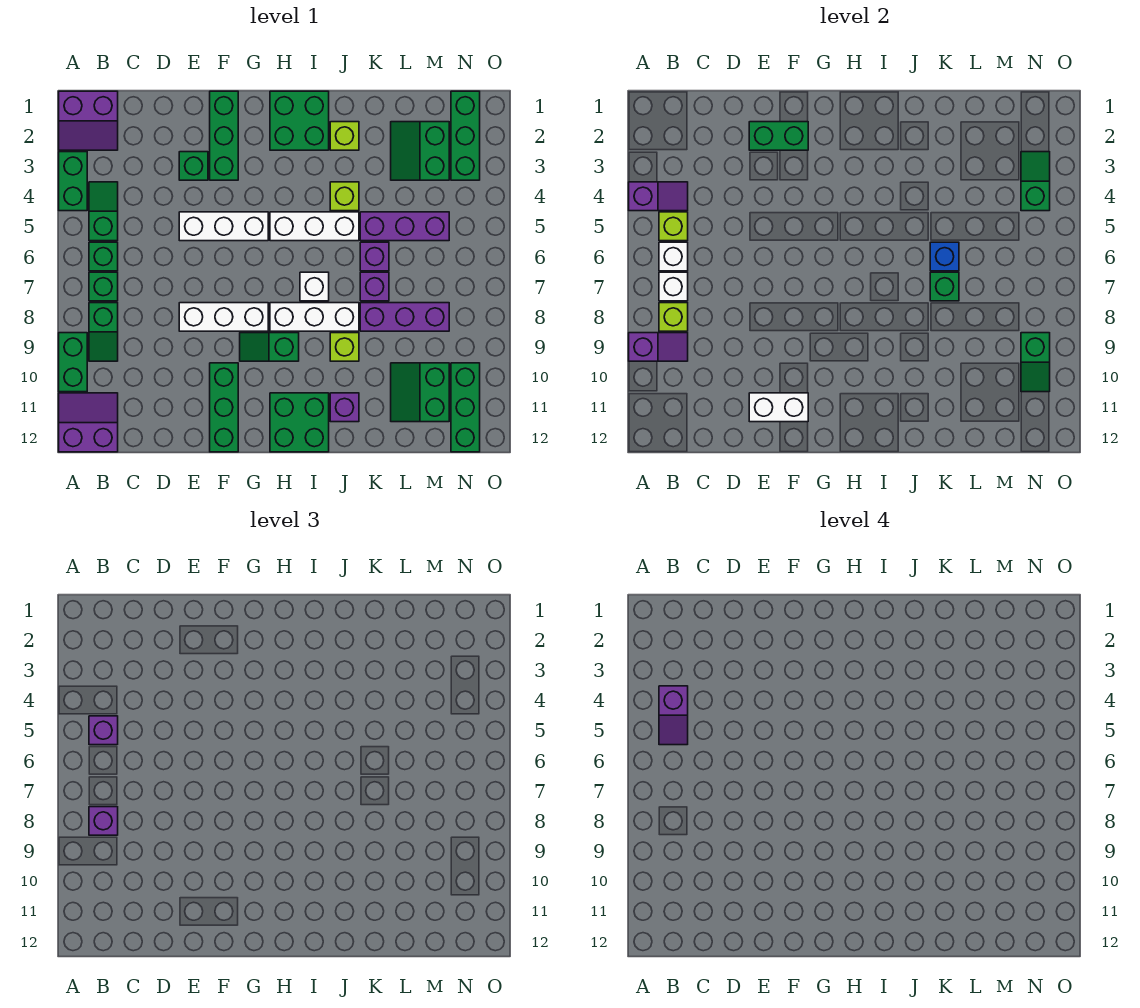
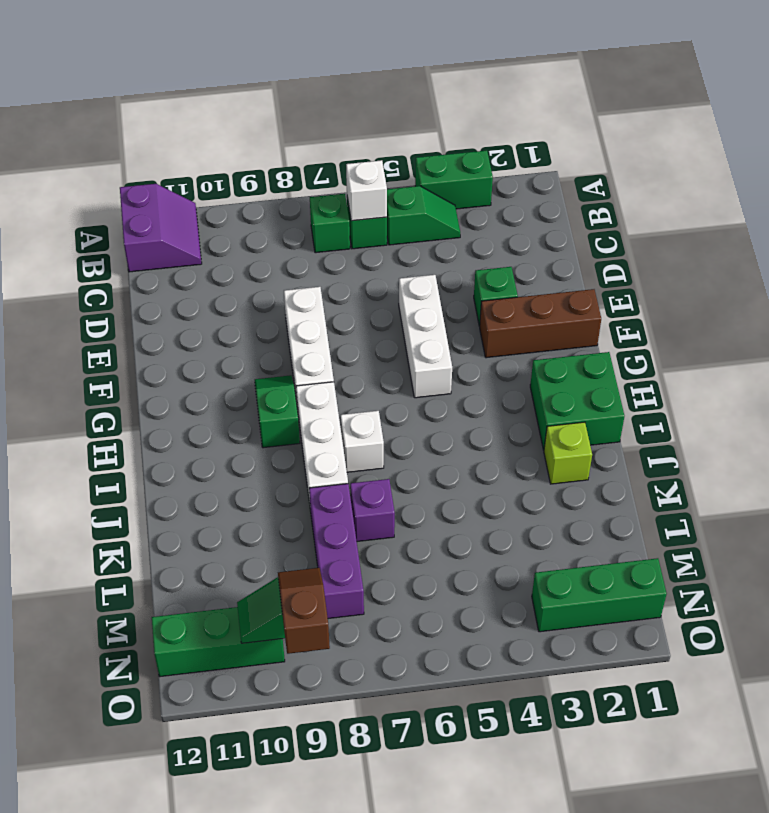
brown 1x3 brick [480,289,601,358] -> green 1x3 brick [210,91,238,180]
brown 1x2 slope [278,568,330,654] -> none
none -> purple 2x2 slope [59,91,118,150]
none -> green 1x2 brick [59,333,87,392]
none -> green 1x2 slope [89,303,118,361]
none -> green 1x3 brick [210,363,238,452]

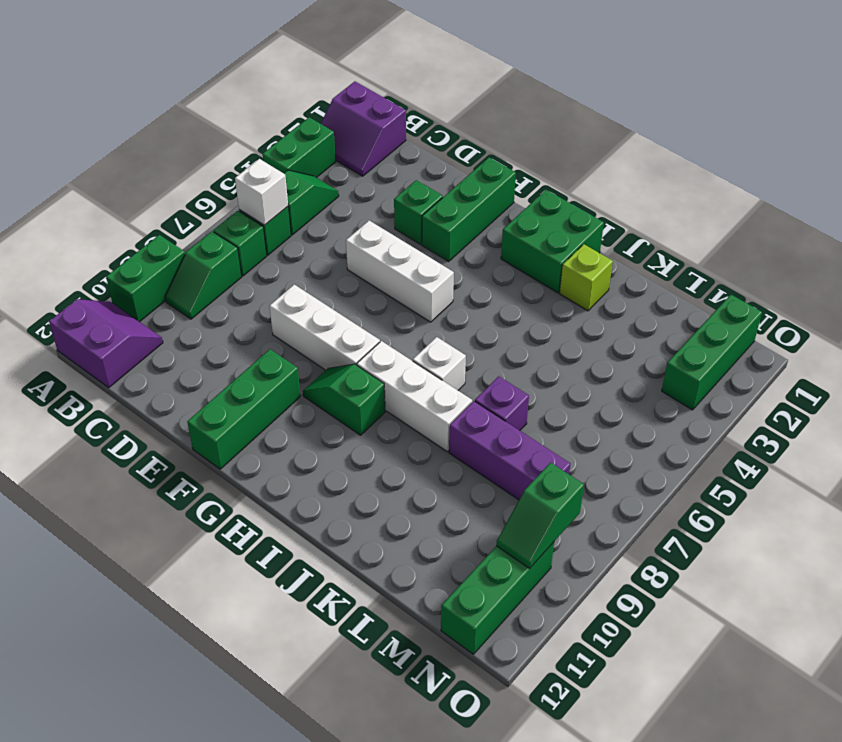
none -> white 1x3 brick [270,212,359,241]
none -> green 2x2 brick [270,393,329,452]
none -> lime 1x1 brick [330,182,359,211]
none -> lime 1x1 brick [330,333,359,361]

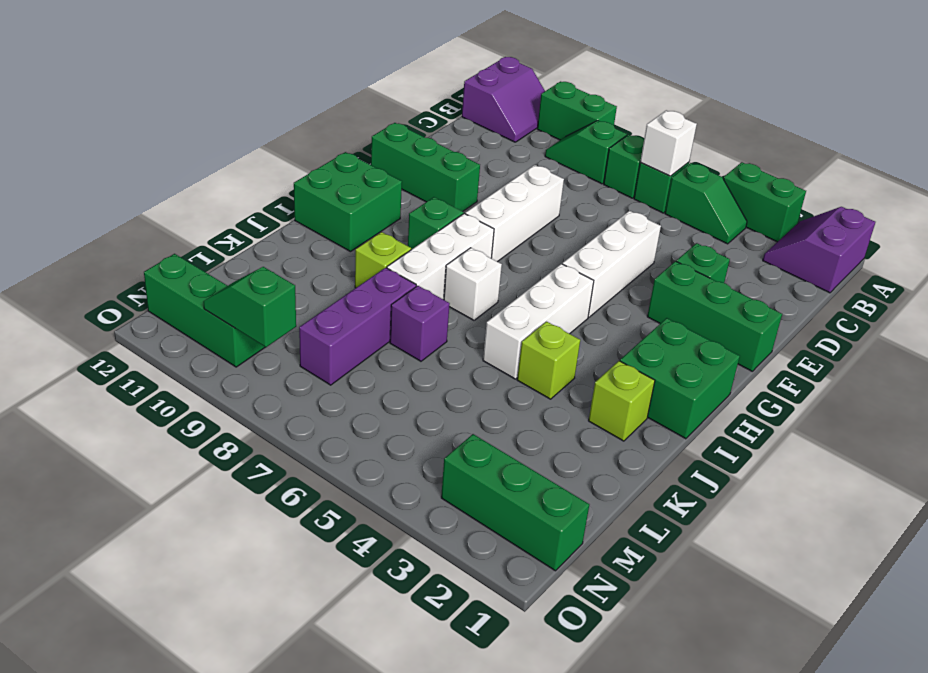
none -> purple 1x1 brick [330,393,359,422]
none -> purple 1x3 brick [360,212,449,241]
none -> purple 1x1 brick [360,242,389,271]
none -> green 2x2 slope [391,122,449,180]

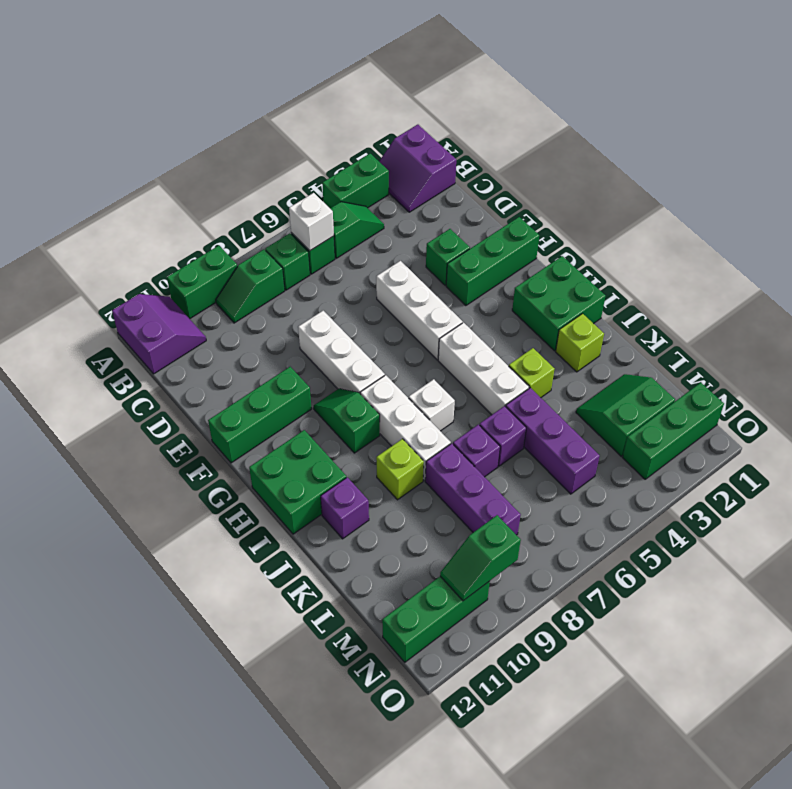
none -> green 2x2 slope [391,363,449,422]
none -> purple 1x2 slope [629,182,688,211]
none -> purple 1x2 slope [629,333,688,361]
none -> lime 1x1 brick [659,212,688,241]

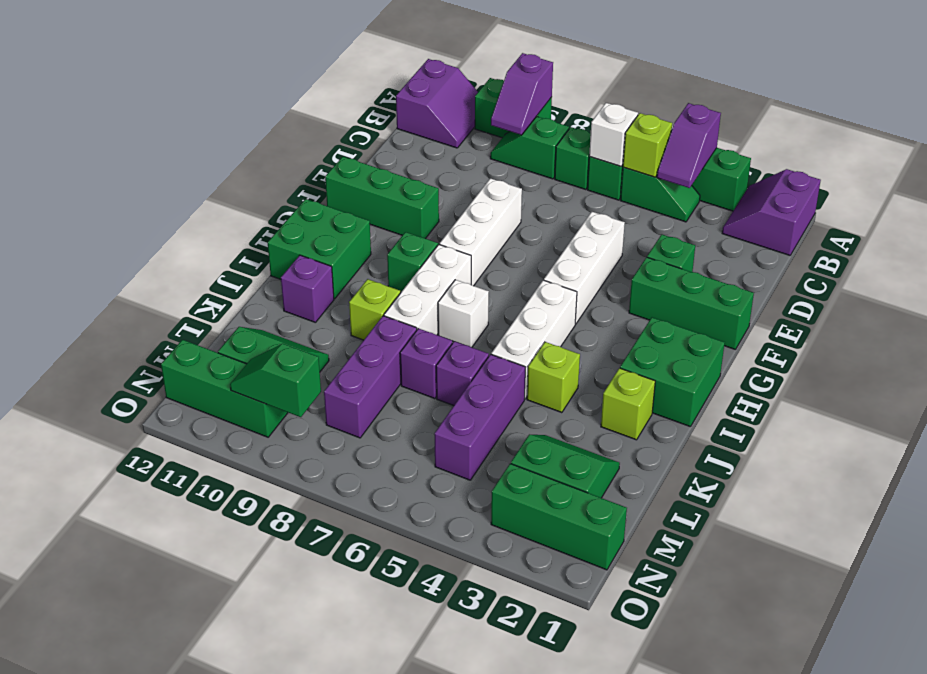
none -> white 1x1 brick [659,272,688,301]
none -> lime 1x1 brick [659,303,688,331]
none -> green 1x2 brick [749,122,808,150]
none -> white 1x2 brick [749,393,808,422]

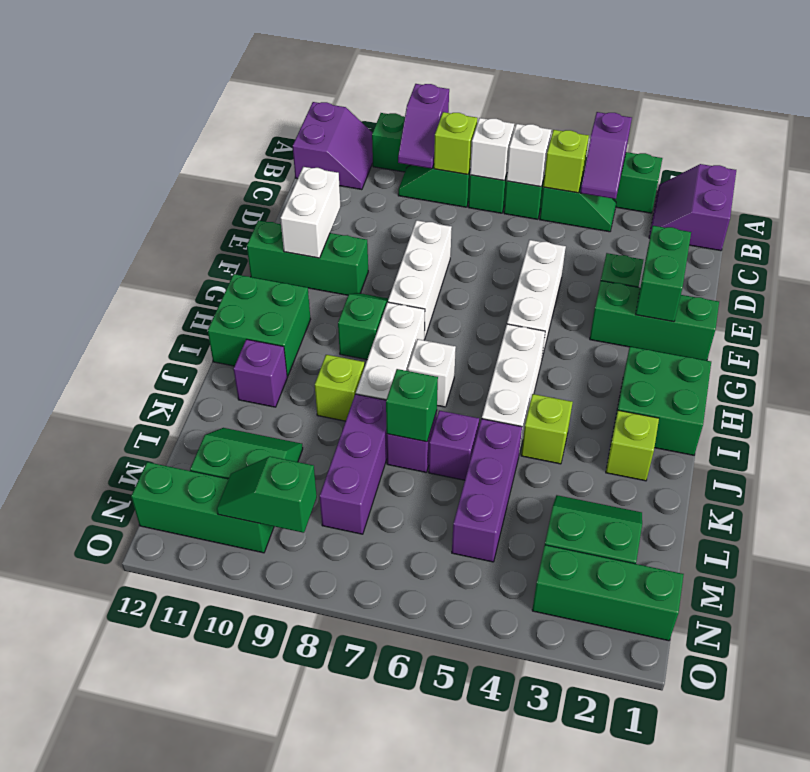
none -> blue 1x1 brick [930,242,959,271]
none -> green 1x2 slope [1021,152,1050,211]
none -> purple 1x1 brick [89,716,118,745]
none -> purple 1x1 brick [89,807,118,835]

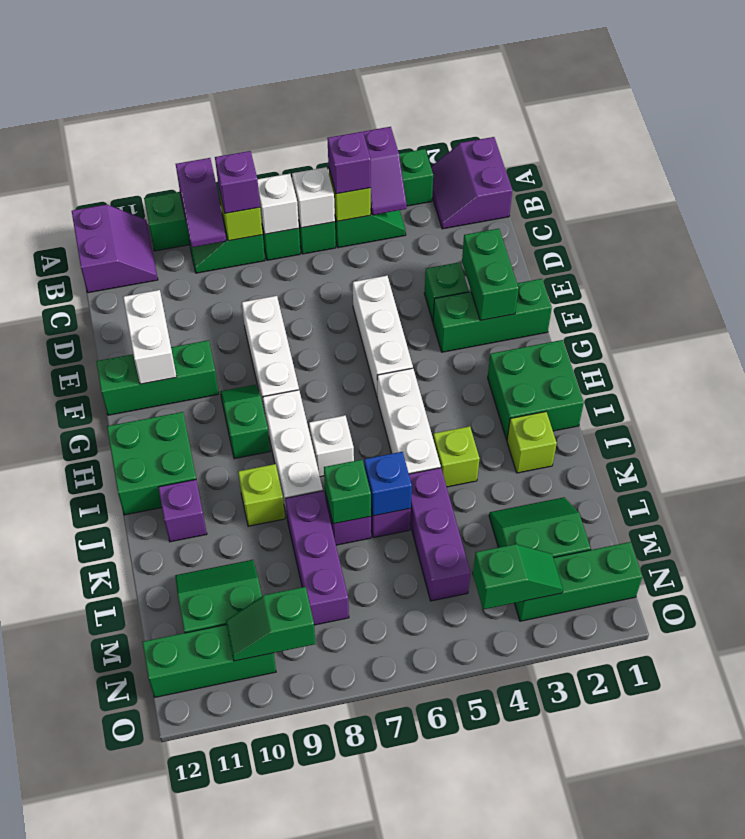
none -> purple 1x2 slope [659,686,688,745]

